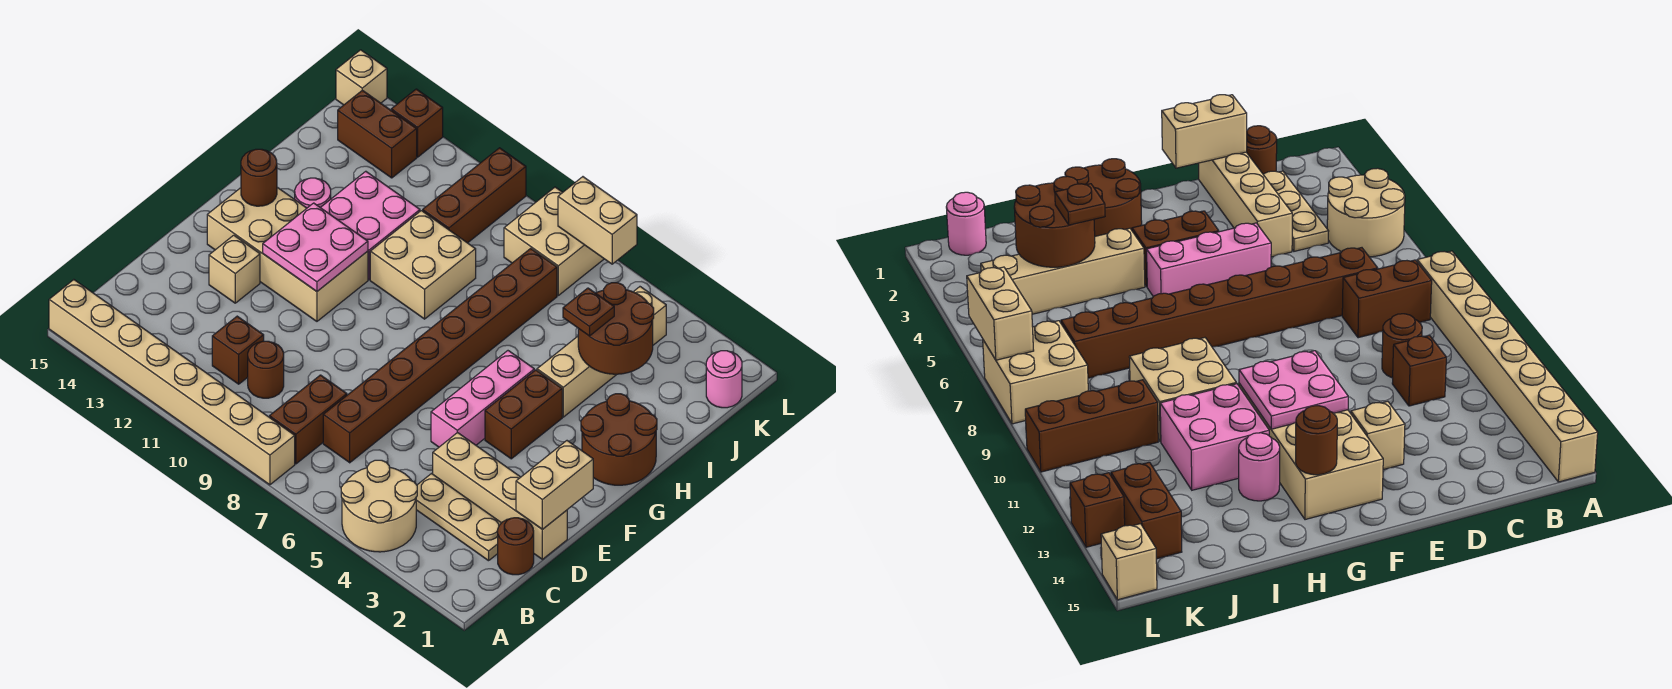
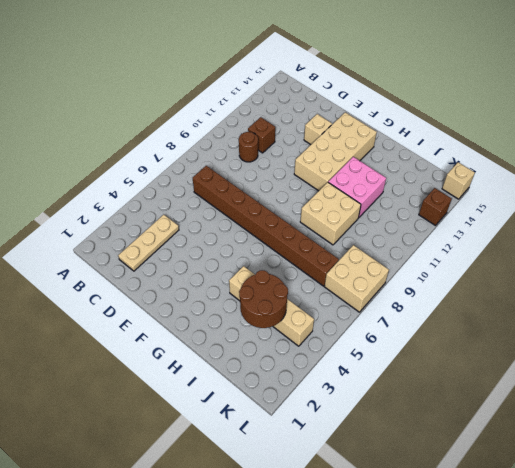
none -> tan 2x2 round brick [341,460,417,552]
none -> tan 1x8 brick [49,280,295,485]
none -> brown 1x2 brick [270,375,347,464]
none -> brown 1x1 round brick [498,518,534,575]

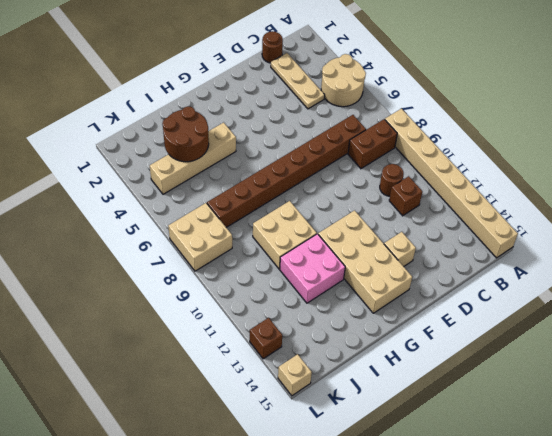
none -> tan 1x4 brick [433,432,567,559]
none -> pink 1x3 brick [431,351,534,447]
none -> brown 1x2 brick [485,370,562,459]
none -> brown 2x2 round brick [581,394,657,485]

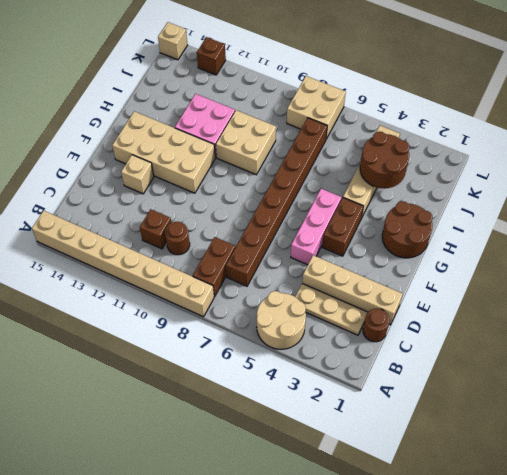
none -> pink 1x1 round brick [295,178,331,208]
none -> brown 1x3 brick [423,148,526,243]
none -> pink 1x1 round brick [706,351,742,408]
none -> brown 1x2 brick [338,90,417,178]

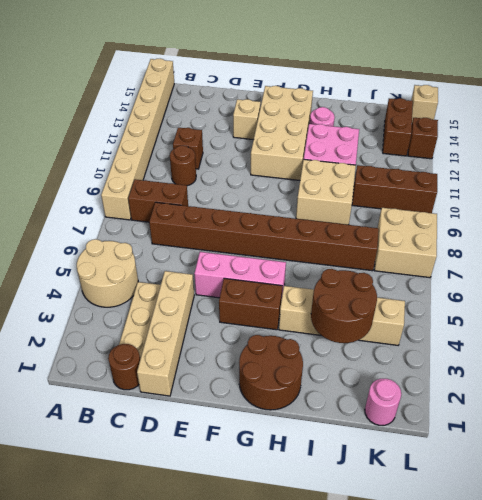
none -> tan 1x2 brick [516,441,593,529]
none -> pink 2x2 plate [263,203,368,291]
none -> brown 1x1 round brick [241,149,277,206]
none -> tan 1x2 brick [558,177,637,264]

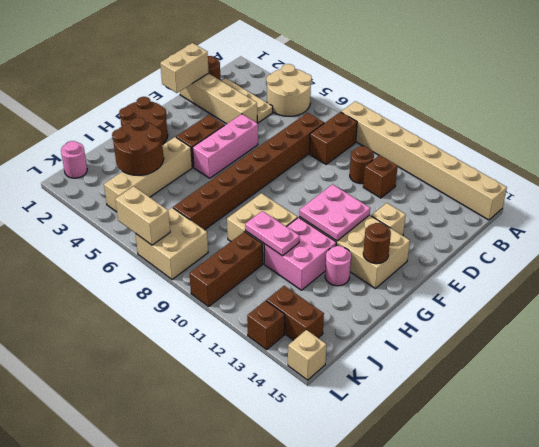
pink 1x2 plate [245,211,300,256] -> none
none -> brown 1x1 plate [563,288,614,336]

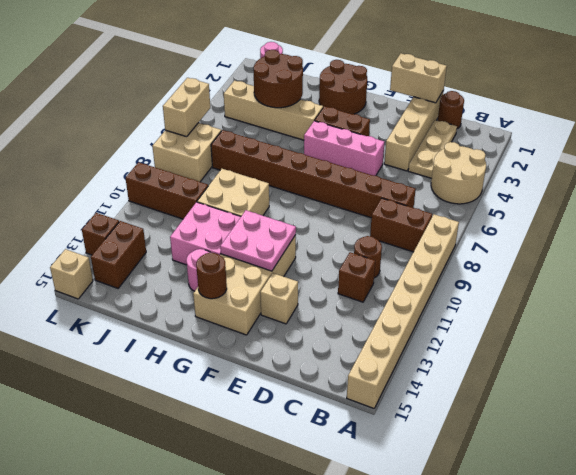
none -> brown 1x1 plate [563,288,614,336]

